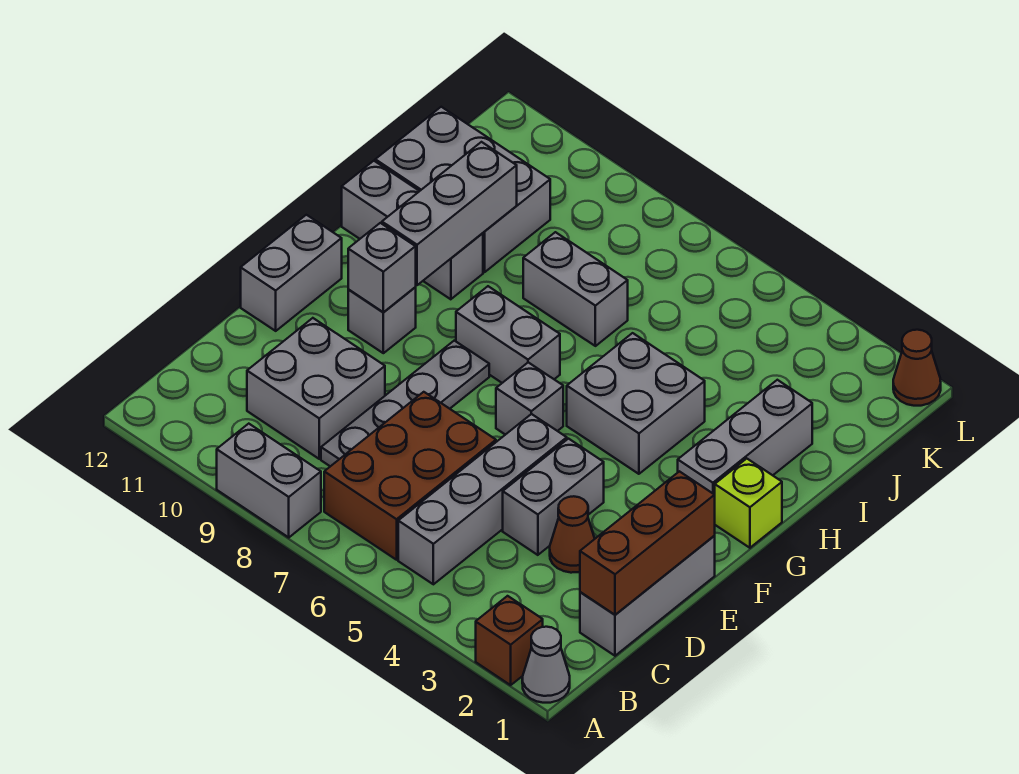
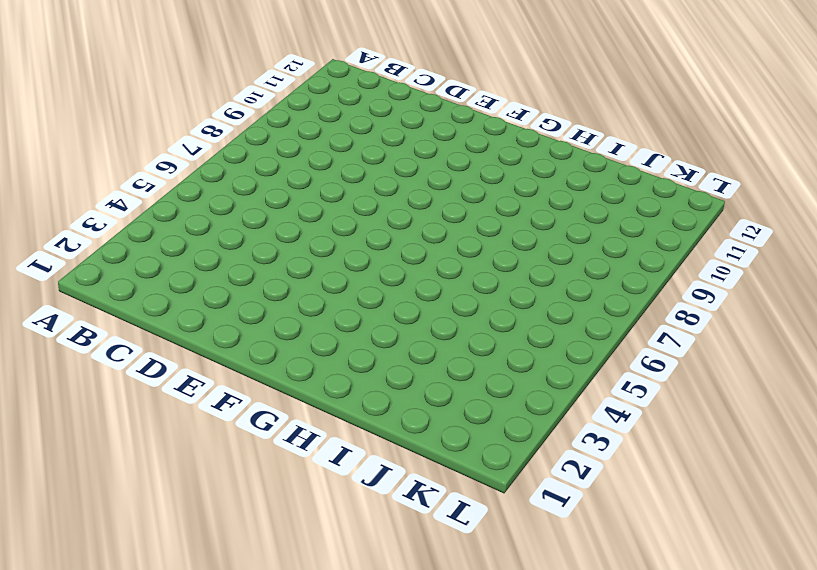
none -> grey 1x1 cone [522,627,570,703]
none -> brown 1x1 brick [476,596,543,685]
none -> grey 1x2 brick [217,424,321,537]

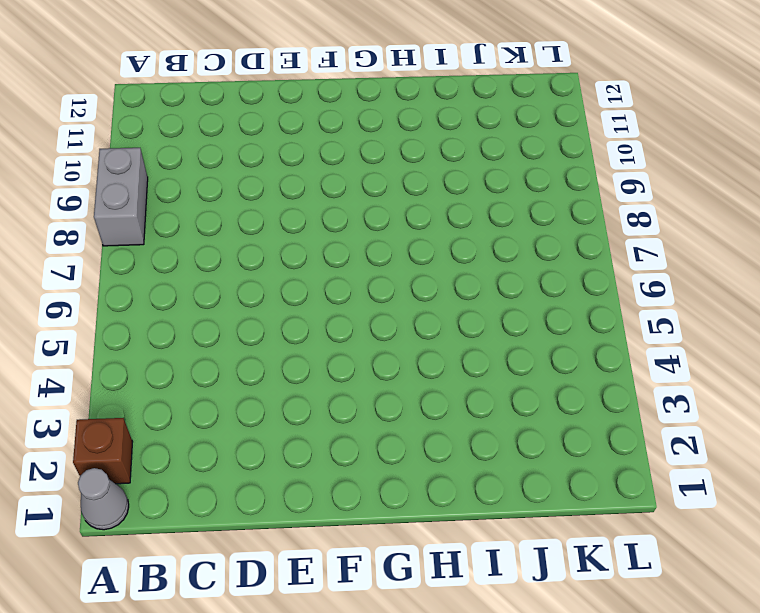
none -> grey 1x4 brick [398,414,567,584]
none -> brown 2x3 brick [324,392,496,560]
none -> grey 1x3 brick [580,536,715,656]

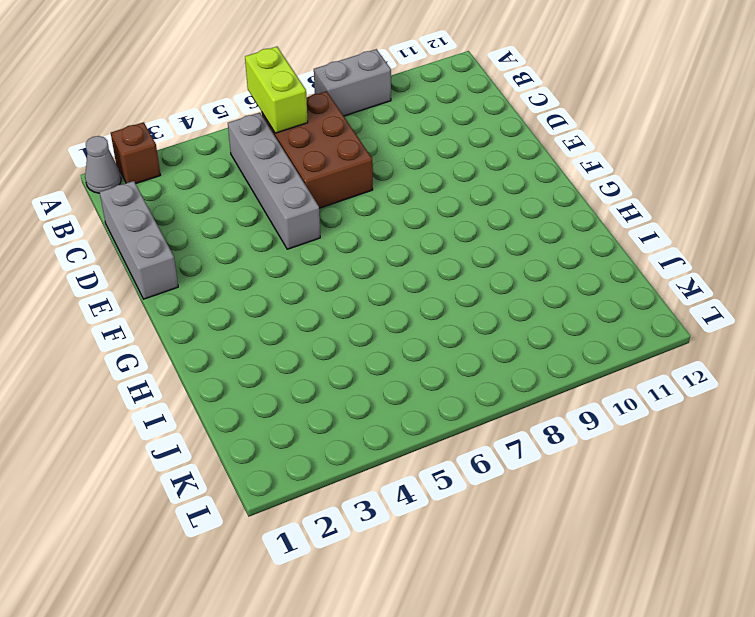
lime 1x2 brick [245,47,308,133] -> none
none -> grey 1x4 plate [321,341,489,466]
none -> grey 2x2 brick [247,318,385,459]
none -> brown 1x1 cone [550,496,595,573]

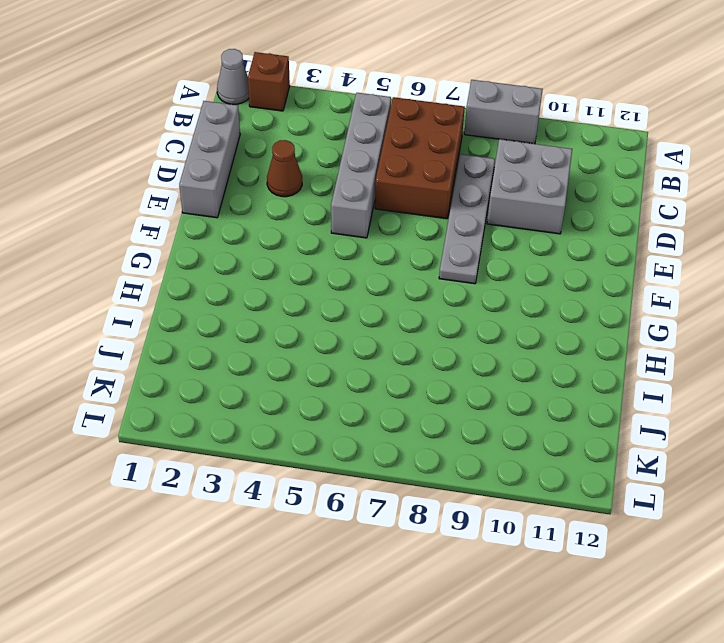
none -> grey 1x2 brick [503,439,604,555]
none -> grey 1x2 brick [241,215,342,331]
none -> grey 1x1 brick [496,362,563,435]

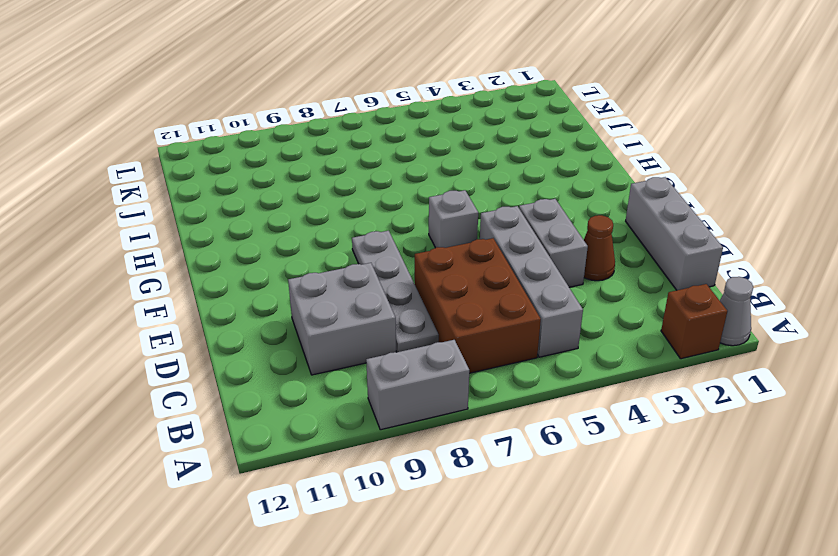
none -> grey 1x2 brick [241,215,342,331]
none -> grey 1x1 brick [348,287,416,353]
none -> lime 1x1 brick [715,459,782,548]

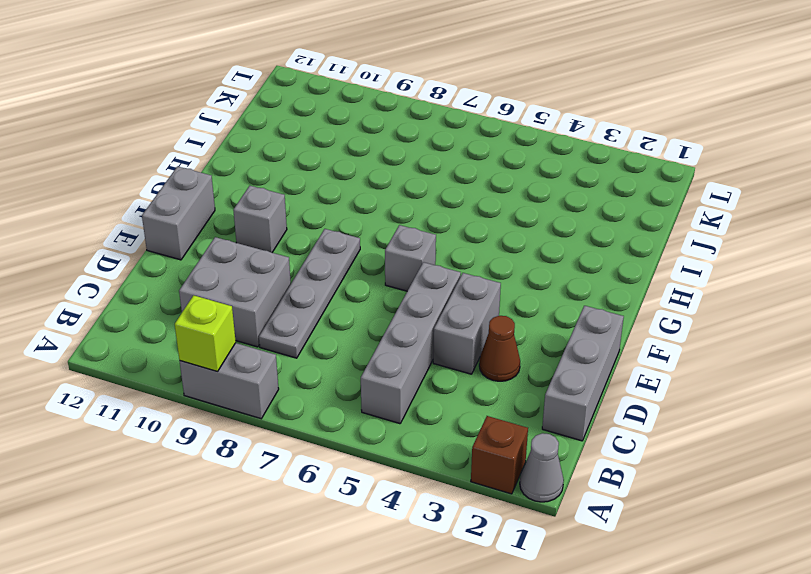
lime 1x1 brick [175,295,236,371] -> lime 1x1 brick moved to [715,459,782,548]
none -> brown 2x3 brick [324,392,496,560]
none -> grey 1x3 brick [678,380,812,495]
none -> grey 2x2 brick [567,333,705,474]

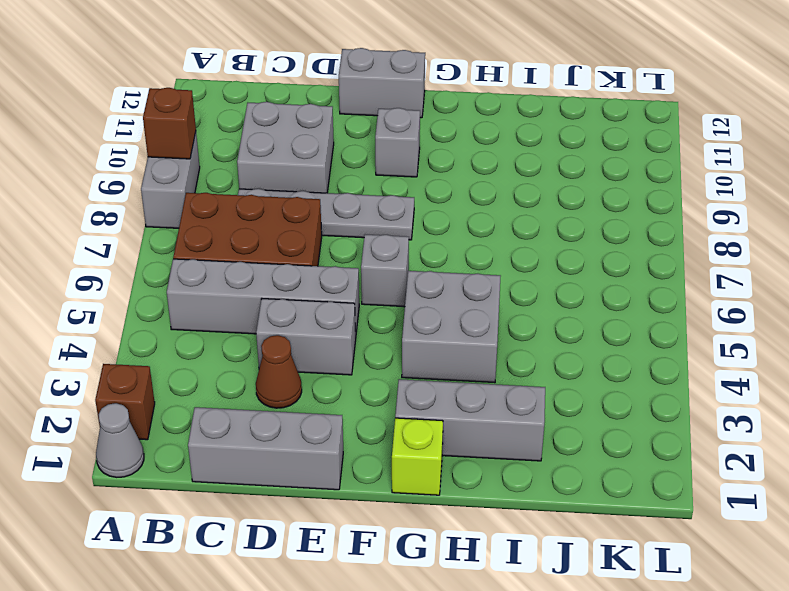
brown 1x1 brick [143,88,196,159] -> none
none -> grey 1x2 brick [456,286,560,383]
none -> grey 1x3 brick [342,161,483,299]
none -> grey 1x2 brick [523,232,628,346]

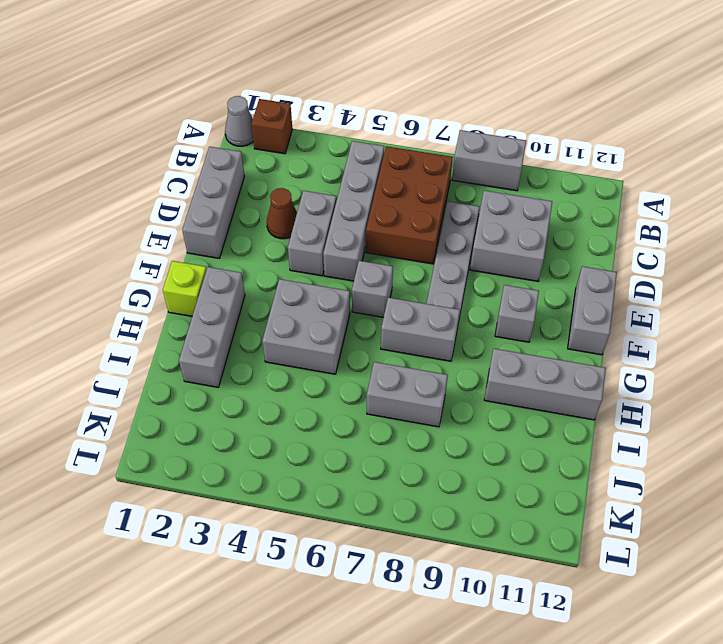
none -> grey 2x3 brick [375,107,550,272]
none -> brown 1x1 cone [893,330,941,406]
none -> brown 1x3 brick [580,471,715,615]

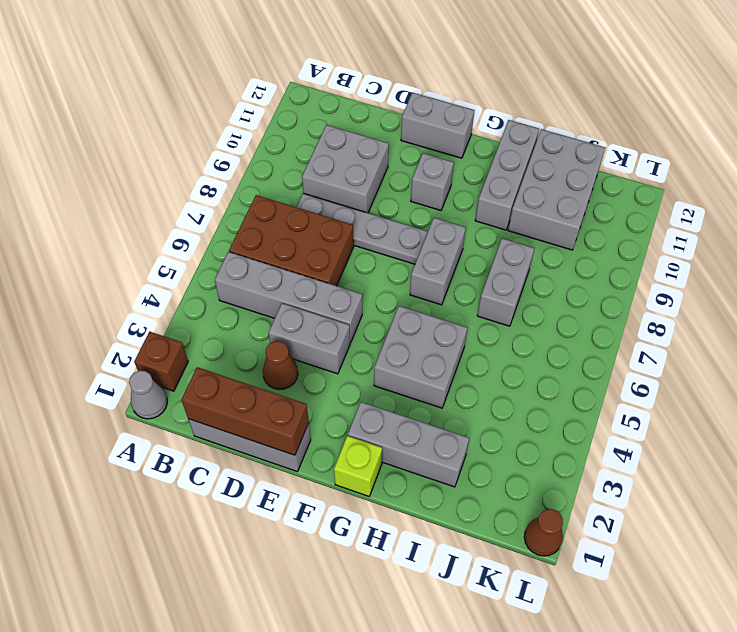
none -> grey 1x2 brick [217,424,321,537]
none -> grey 1x1 brick [496,362,563,435]
none -> grey 1x1 brick [348,223,416,312]

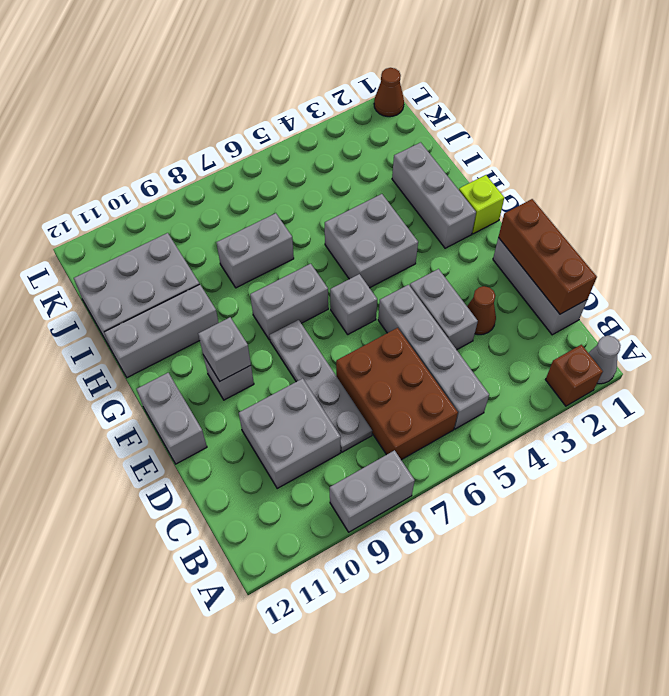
none -> grey 1x3 brick [382,142,517,285]

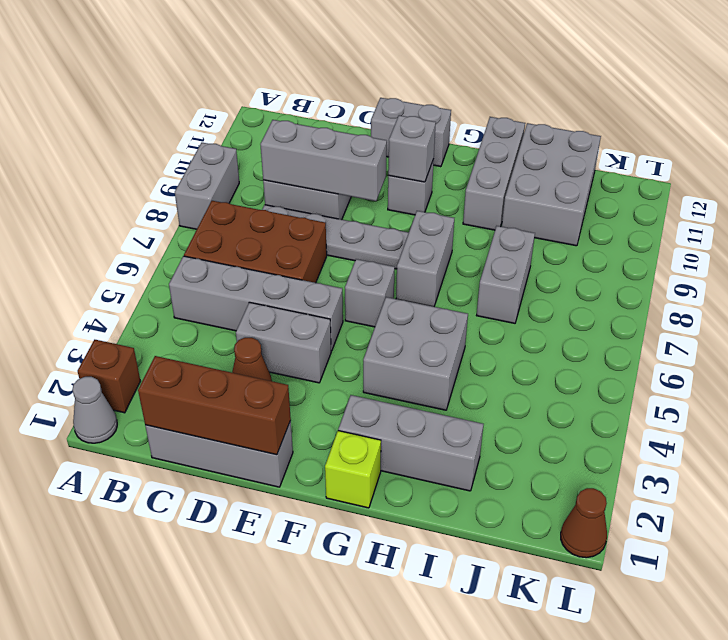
grey 1x3 brick [260,120,387,201] -> grey 1x3 brick moved to [382,142,517,285]

